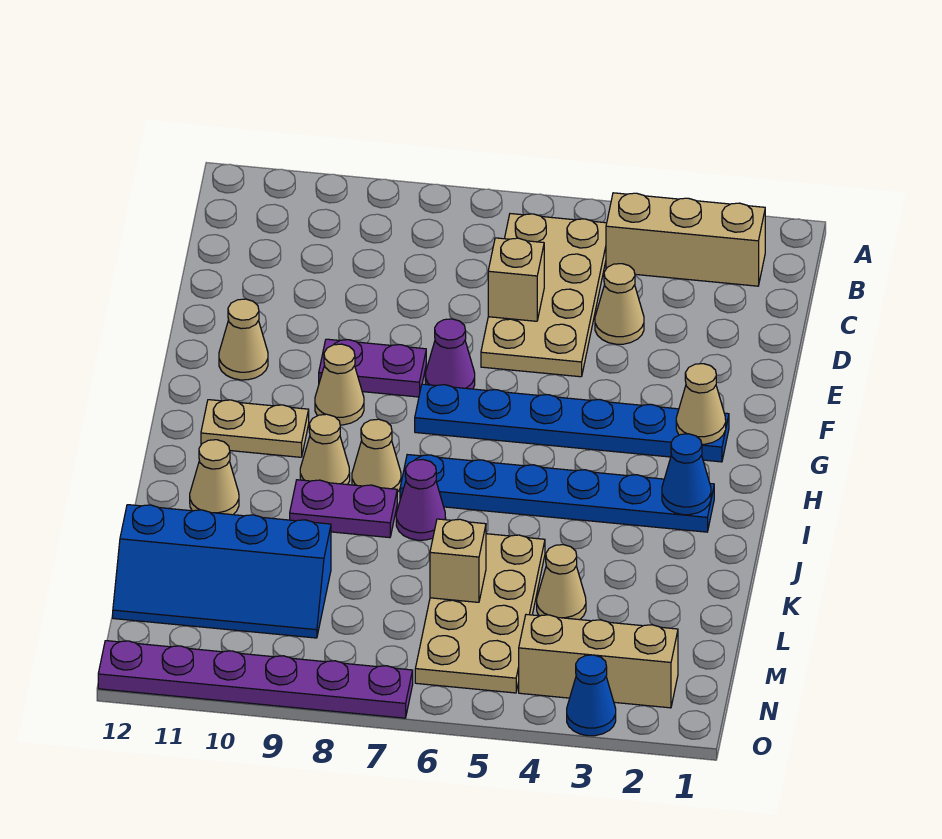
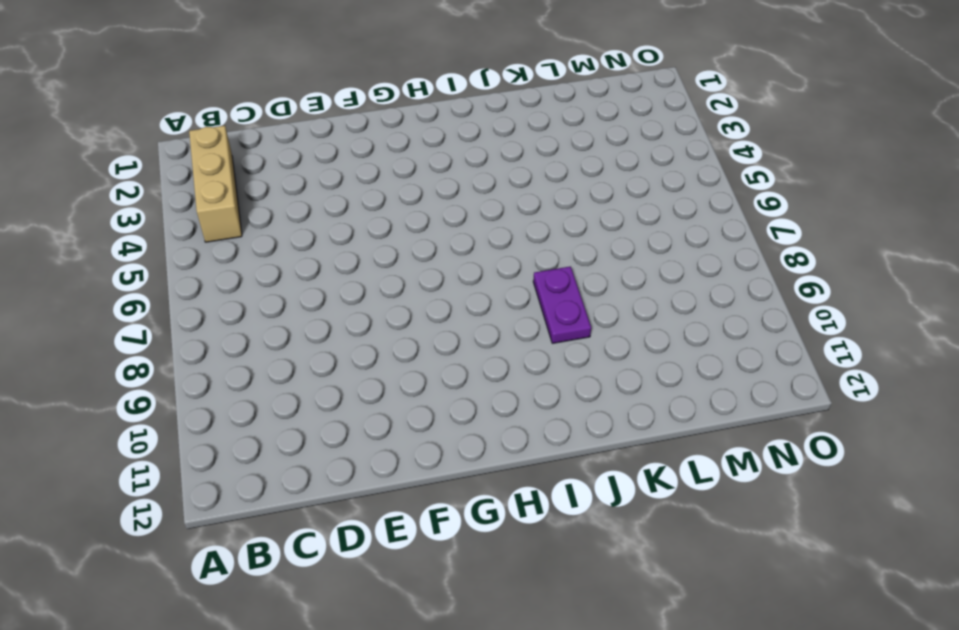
none -> tan 2x4 plate [481,214,607,377]
none -> tan 1x1 cone [595,264,644,344]
none -> purple 1x1 cone [425,319,475,389]

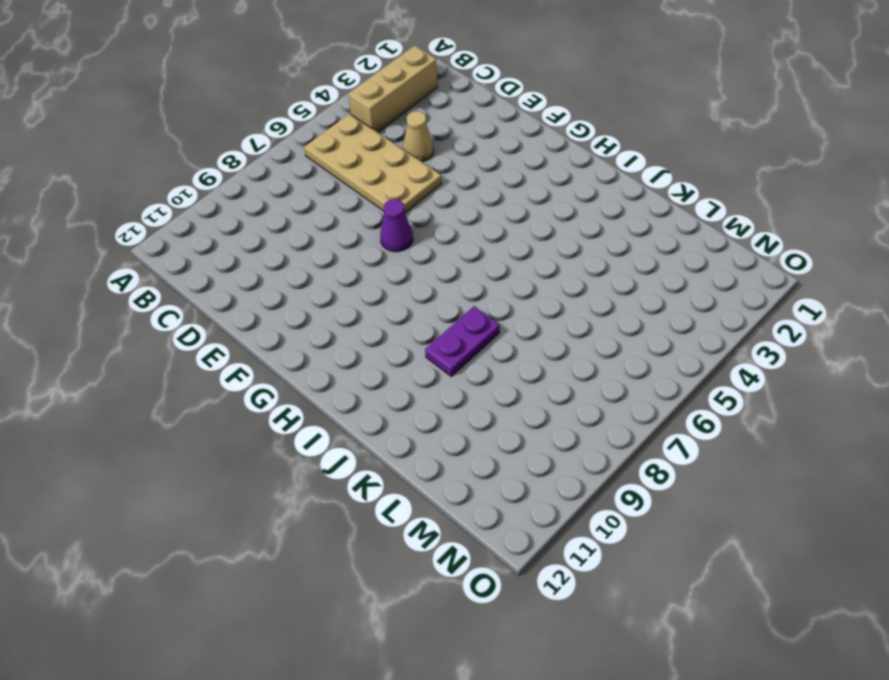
none -> purple 1x2 plate [319,339,426,397]
none -> tan 1x1 cone [219,299,268,380]
none -> blue 1x6 plate [415,384,729,462]

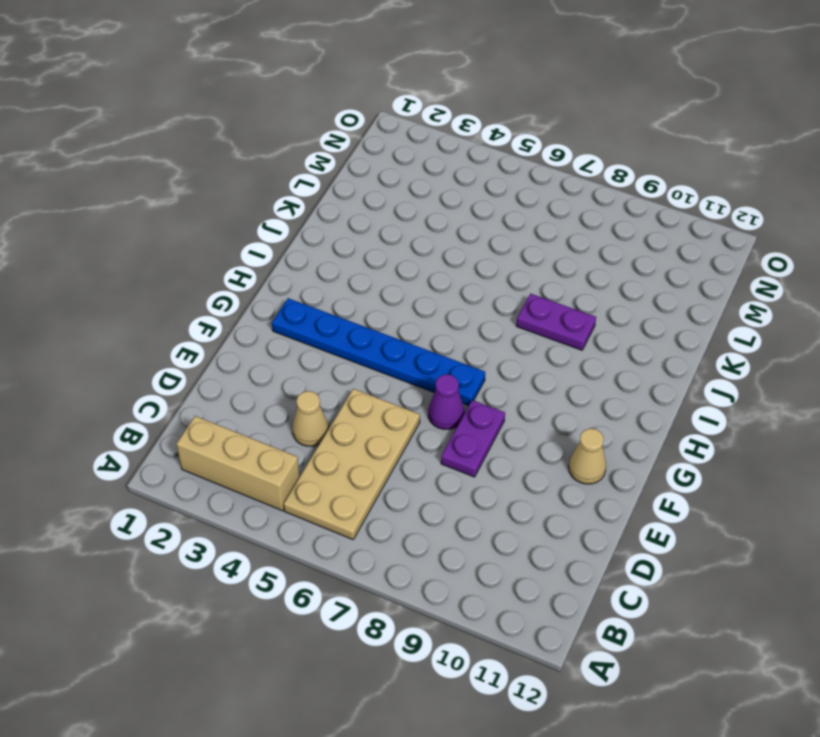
purple 1x2 plate [441,400,505,477] -> purple 1x2 plate turned to [319,339,426,397]
none -> tan 1x1 cone [315,344,364,425]
none -> tan 1x2 plate [201,400,309,457]
none -> blue 1x6 plate [400,455,714,532]

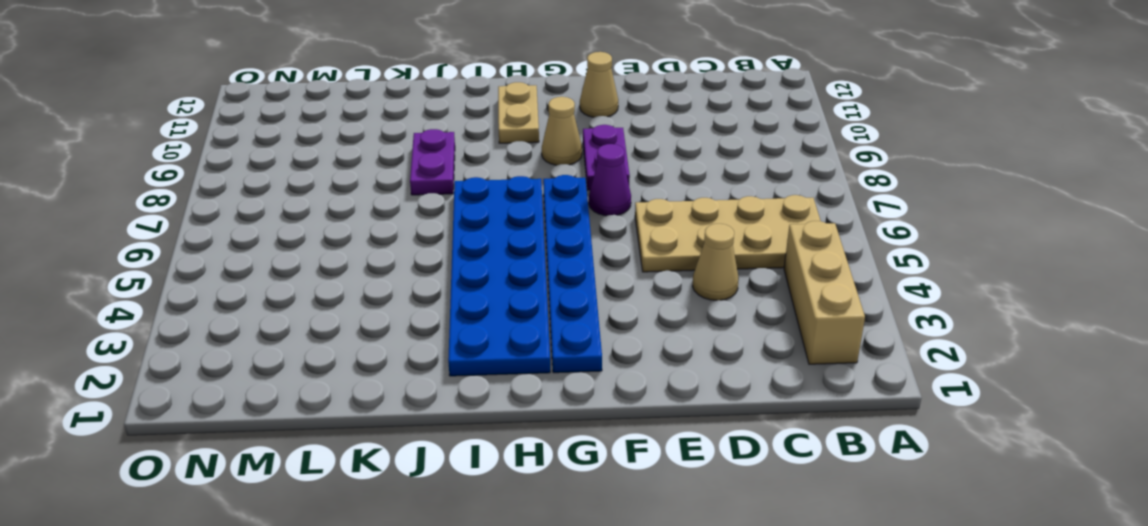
blue 2x6 plate [448,176,550,376] -> blue 1x6 plate [400,455,714,532]
none -> tan 1x1 cone [352,419,401,492]
none -> tan 1x1 cone [300,414,350,485]
none -> purple 1x1 cone [396,460,446,540]

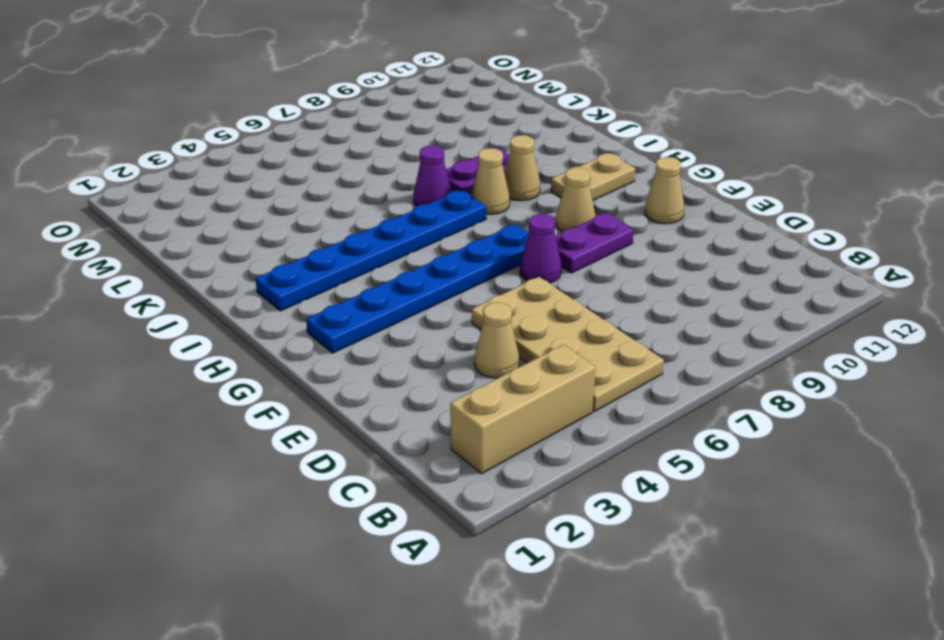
none -> tan 1x1 cone [190,440,239,515]
none -> tan 2x4 plate [415,534,545,693]
none -> tan 1x1 cone [537,545,586,620]

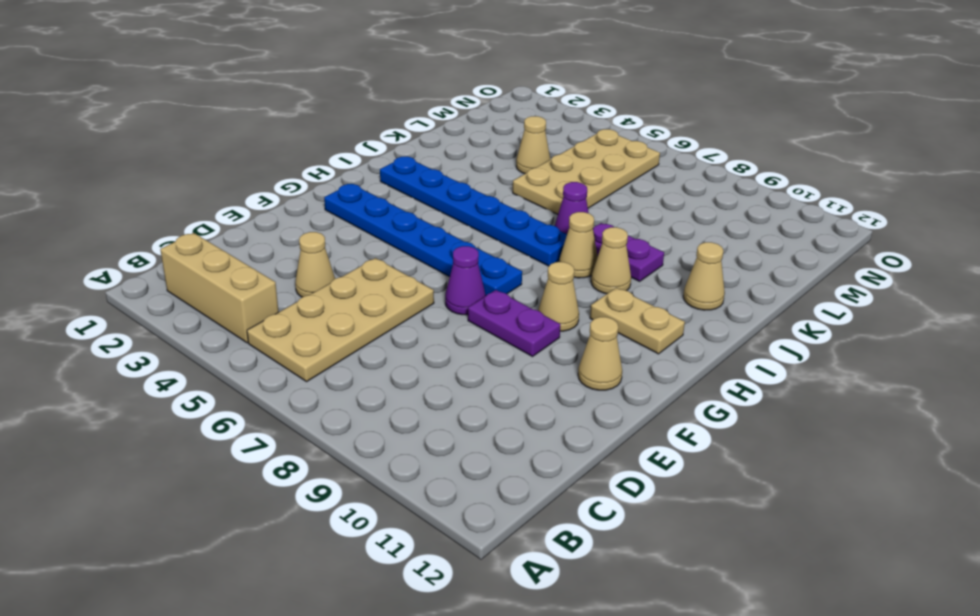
none -> blue 2x4 slope [113,505,331,638]
none -> tan 1x3 brick [519,615,678,708]
none -> blue 1x1 cone [567,655,616,736]

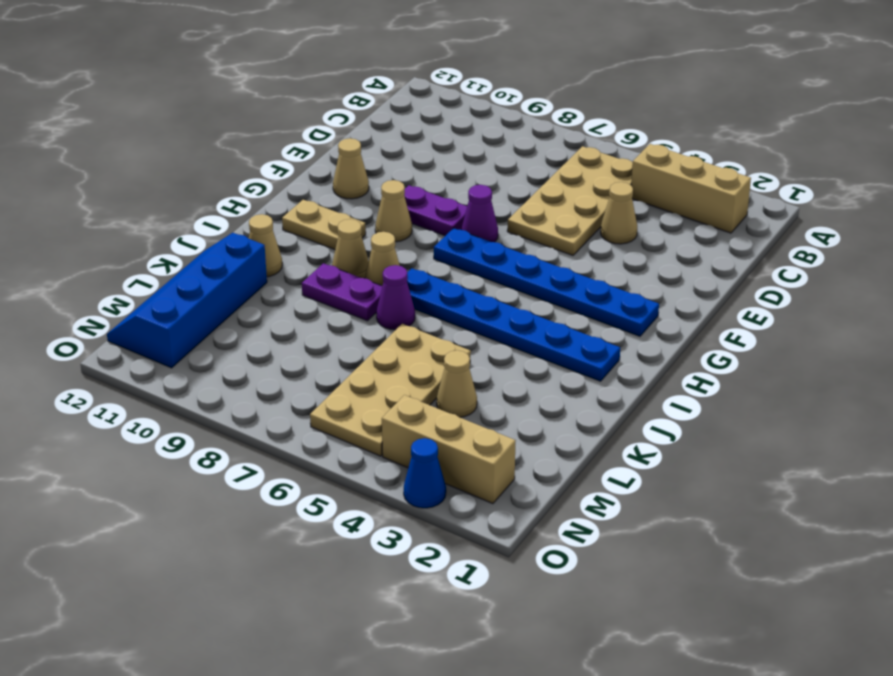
blue 2x4 slope [107,233,267,368] -> blue 2x4 slope turned to [113,505,331,638]
none -> purple 1x6 plate [98,641,413,718]
none -> tan 1x1 brick [488,238,544,321]
none -> tan 1x1 cone [676,364,726,444]

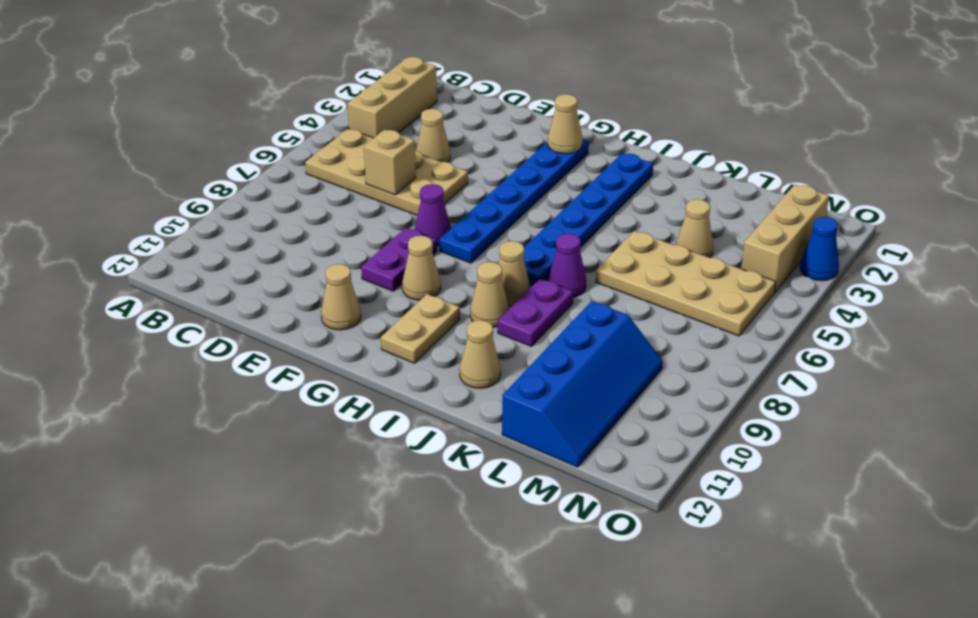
none -> purple 1x6 plate [98,641,413,718]
none -> blue 1x1 cone [662,434,711,515]
none -> tan 1x1 brick [430,519,486,602]

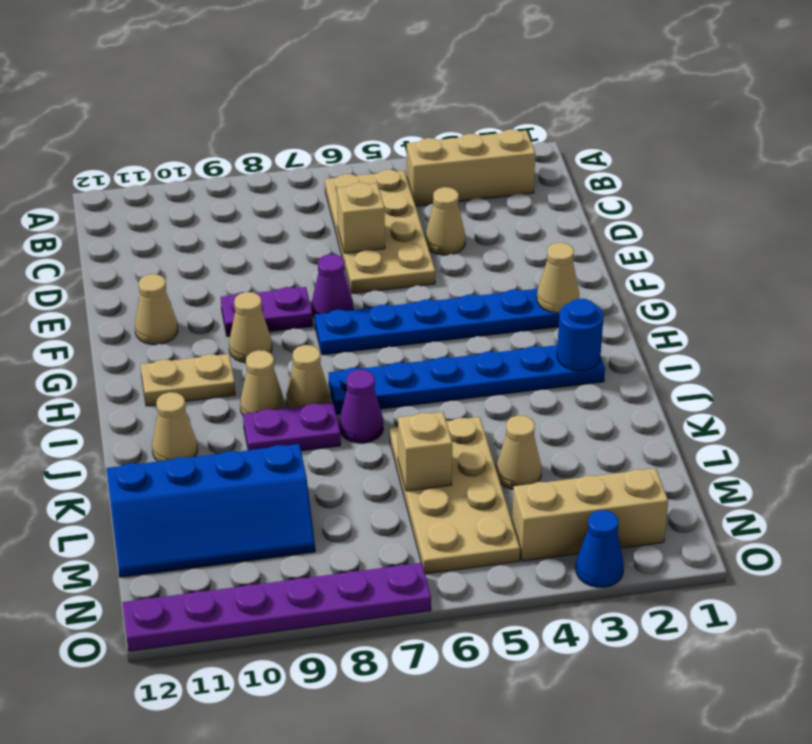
blue 1x1 round brick [557,299,603,371] -> blue 1x1 cone [662,434,711,515]

